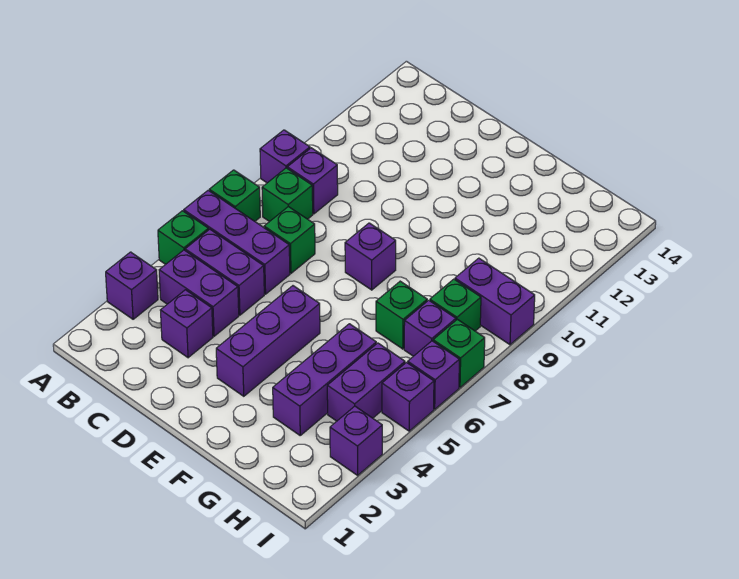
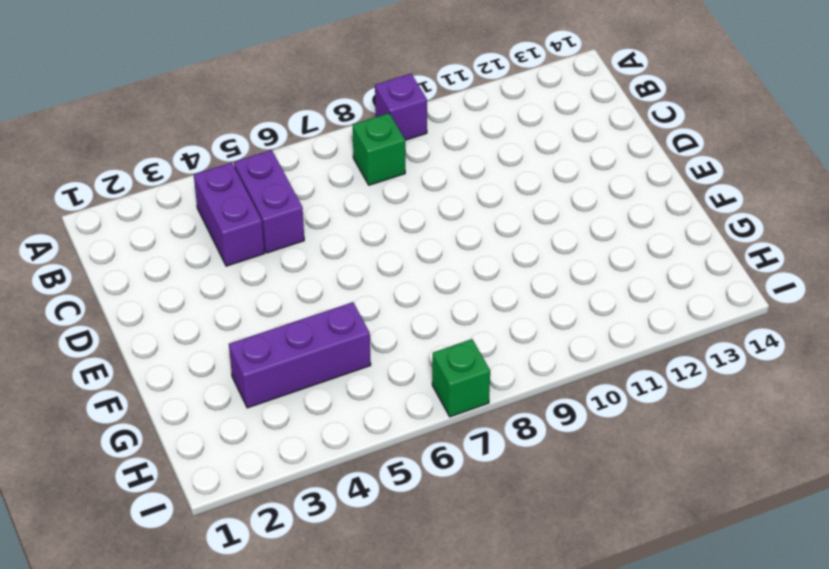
none -> purple 1x1 brick [106,252,158,319]
none -> green 1x1 brick [158,211,209,264]
none -> purple 1x3 brick [184,190,290,294]

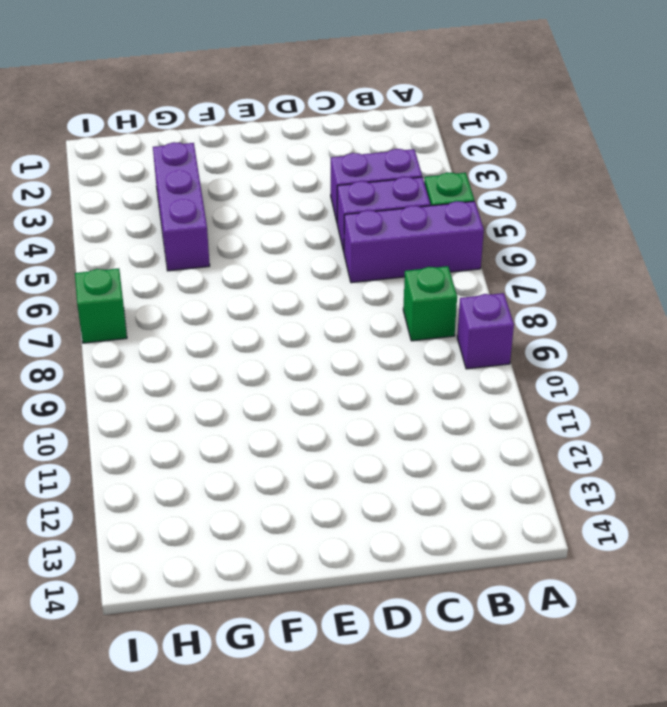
none -> purple 1x1 brick [106,252,158,319]
none -> green 1x1 brick [209,170,260,221]
none -> purple 1x1 brick [287,148,338,214]

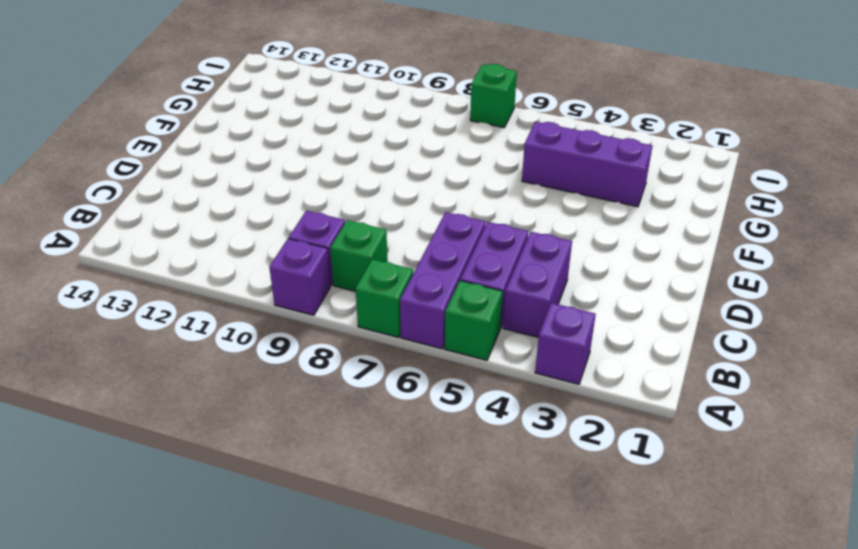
none -> purple 1x1 brick [160,290,213,358]
none -> green 1x1 brick [264,207,315,273]
none -> purple 1x3 brick [216,286,320,396]

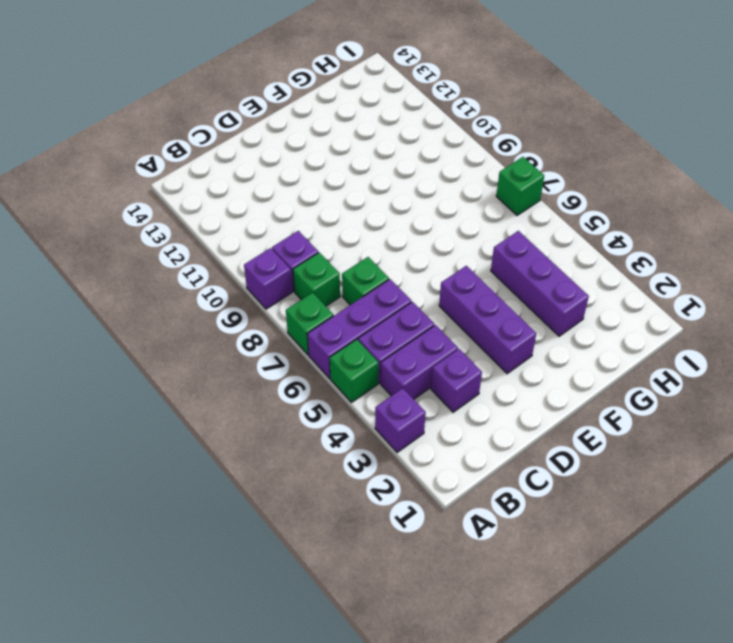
none -> purple 1x1 brick [345,223,396,290]
none -> green 1x1 brick [376,281,427,349]
none -> purple 1x2 brick [327,343,405,421]

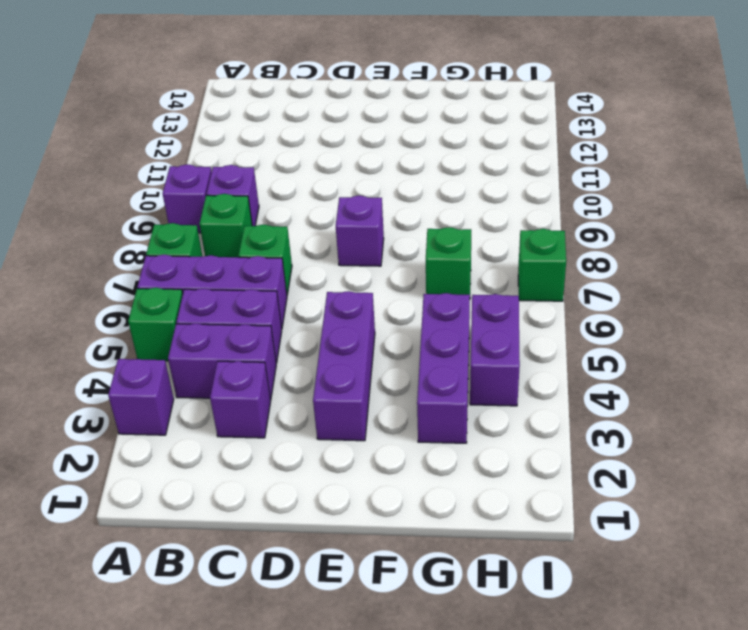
none -> purple 1x1 brick [404,300,456,356]
none -> green 1x1 brick [430,279,481,331]
none -> purple 1x2 brick [455,258,535,345]

